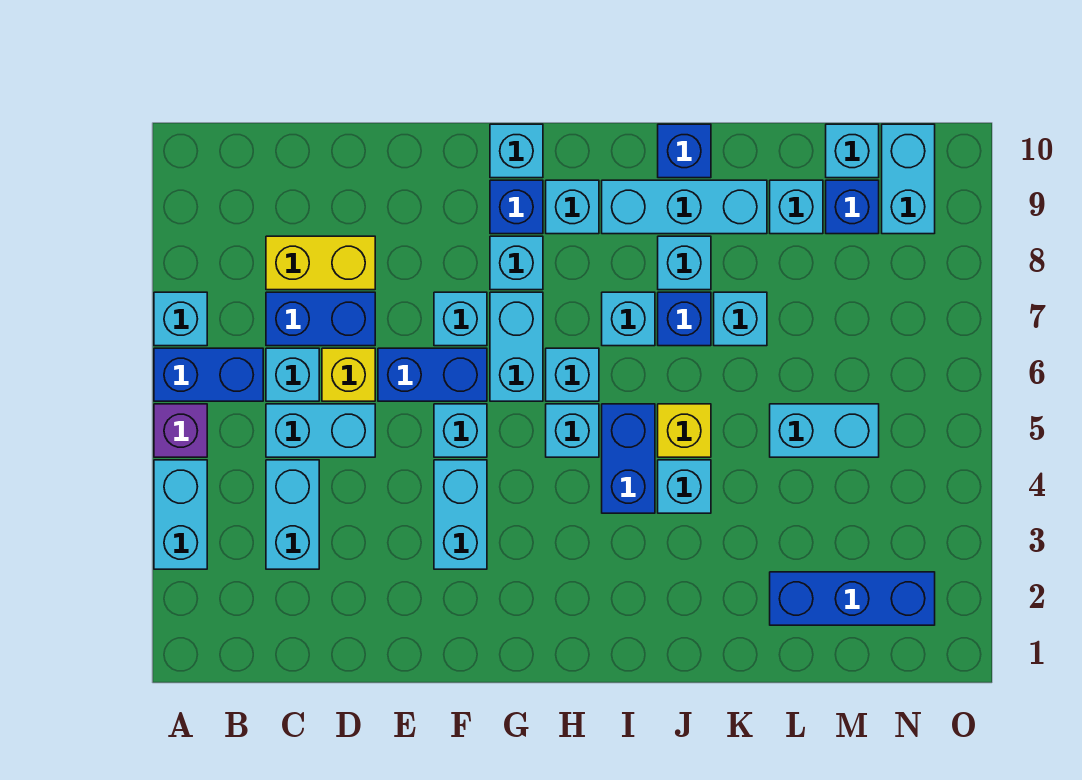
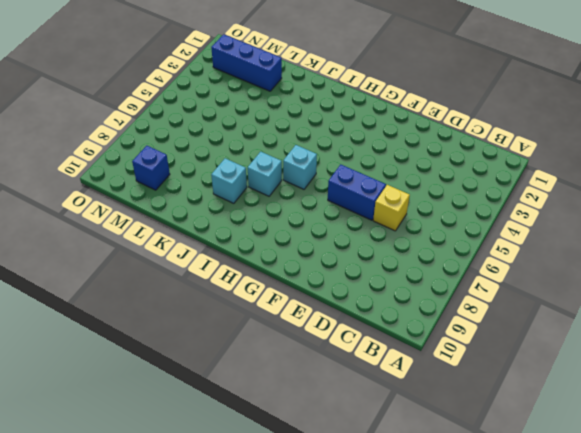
none -> cyan 1x2 brick [154,460,207,569]
none -> purple 1x1 brick [154,404,207,457]
none -> blue 1x2 brick [154,348,263,401]
none -> cyan 1x1 brick [154,292,207,346]

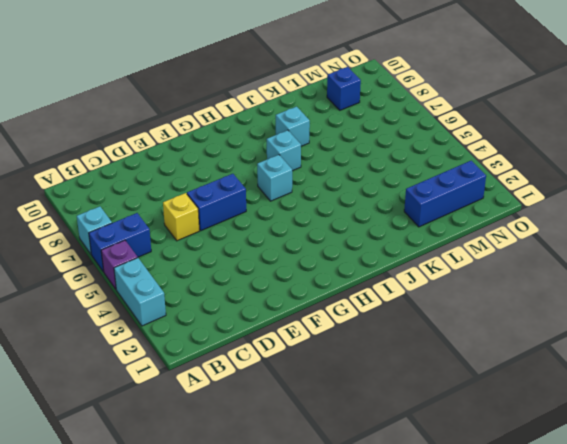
none -> cyan 1x2 brick [266,460,319,569]
none -> cyan 1x2 brick [266,404,375,457]
none -> cyan 1x1 brick [266,348,319,401]
none -> blue 1x2 brick [266,292,375,346]

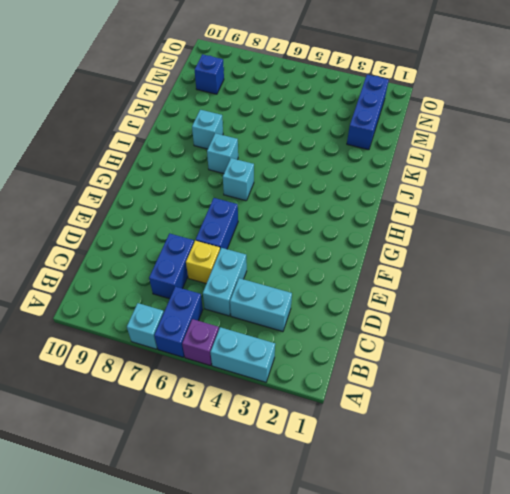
none -> cyan 1x1 brick [266,348,319,401]
none -> yellow 1x2 brick [266,236,375,290]
none -> cyan 1x2 brick [434,460,487,569]
none -> cyan 1x1 brick [434,404,487,457]

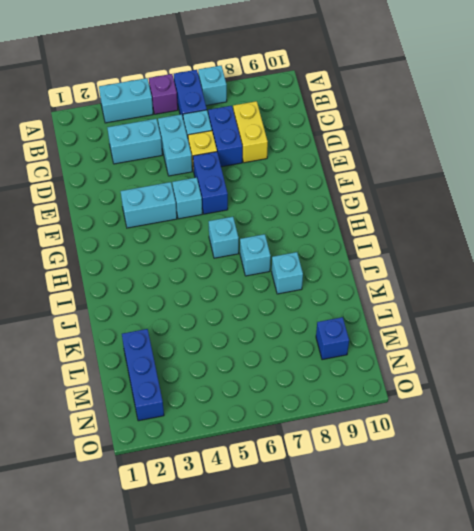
none -> cyan 1x1 brick [434,292,487,346]
none -> cyan 1x2 brick [490,292,543,401]
none -> cyan 1x1 brick [490,236,543,290]
none -> blue 1x1 brick [490,180,543,234]

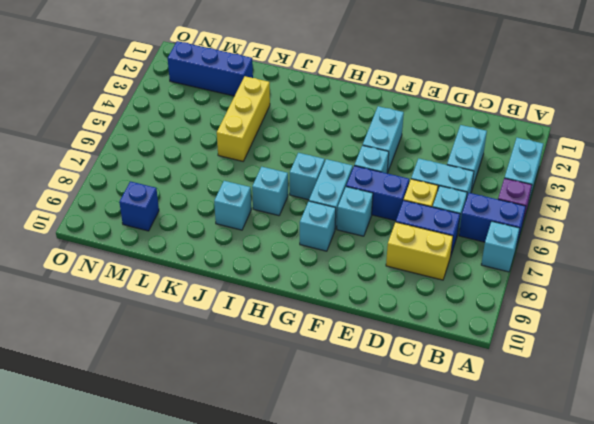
yellow 1x3 brick [217,76,270,161] -> none
none -> blue 1x1 brick [490,180,543,234]
none -> cyan 1x1 brick [490,124,543,178]
none -> cyan 1x1 brick [546,404,599,457]
none -> cyan 1x1 brick [546,180,599,234]

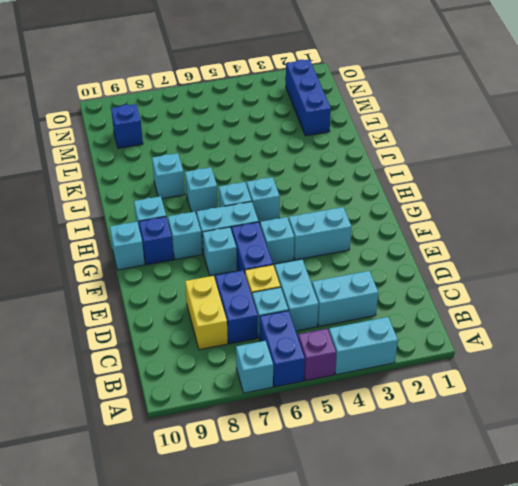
none -> blue 1x2 brick [602,404,655,513]
none -> cyan 1x3 brick [602,180,767,234]
none -> cyan 1x1 brick [658,460,711,513]
none -> yellow 1x1 brick [658,404,711,457]

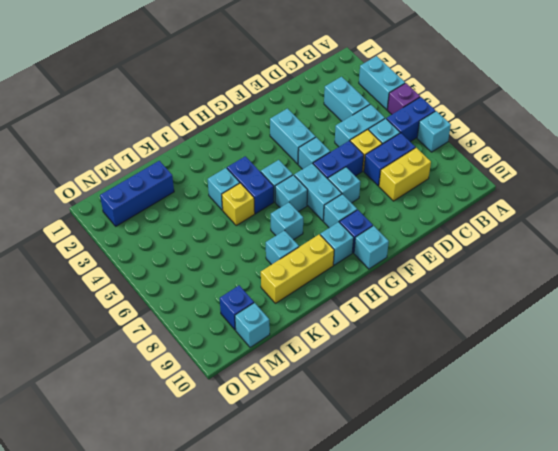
yellow 1x3 brick [261,234,334,303] -> cyan 1x3 brick [602,180,767,234]
none -> blue 1x1 brick [658,292,711,346]
none -> blue 1x1 brick [658,124,711,178]
none -> cyan 1x1 brick [714,292,767,346]
none -> cyan 1x2 brick [770,404,879,457]

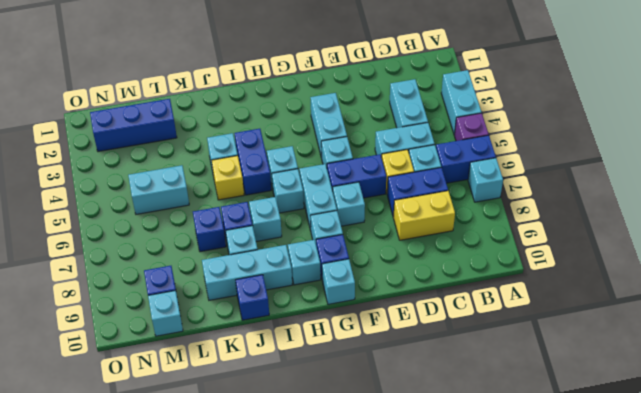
blue 1x1 brick [193,207,226,252] -> cyan 1x1 brick [714,292,767,346]
none -> cyan 1x1 brick [770,180,823,234]
none -> cyan 1x2 brick [882,124,935,234]

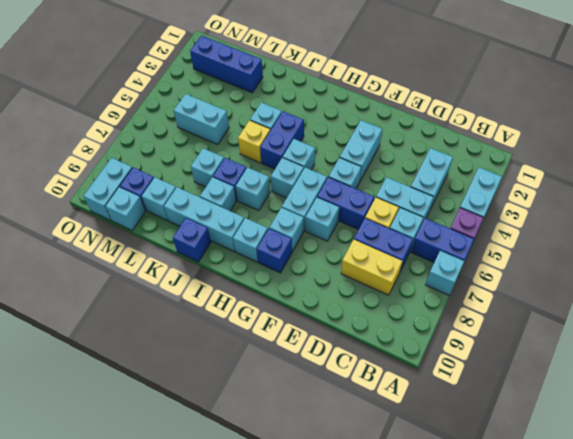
none -> cyan 1x1 brick [490,124,543,178]

